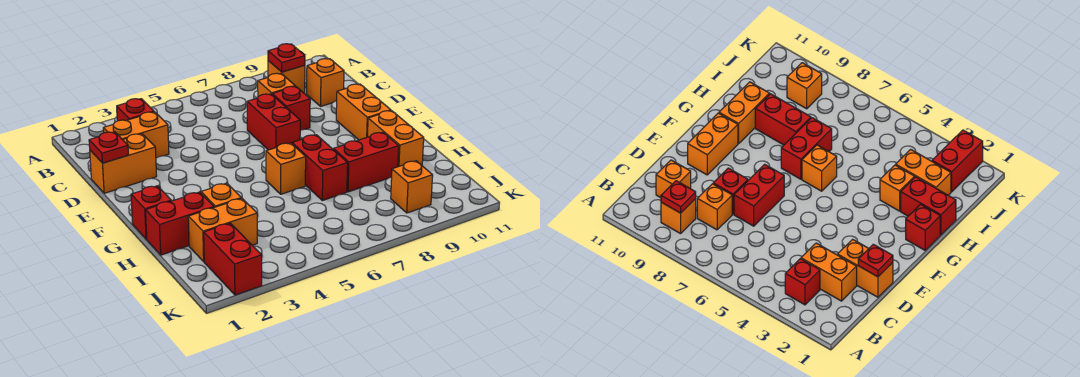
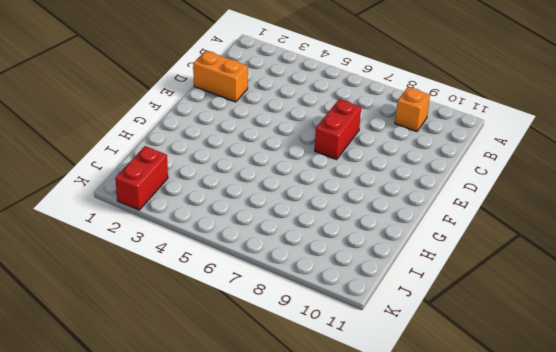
none -> red 1x1 brick [117,99,154,121]
none -> orange 1x2 brick [103,112,169,158]
none -> orange 1x1 brick [258,73,295,97]

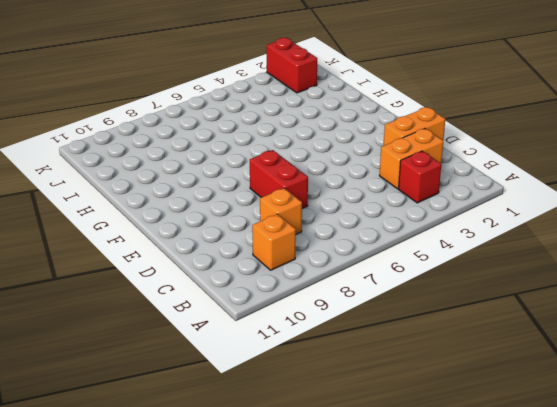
none -> orange 1x1 brick [307,59,344,106]
none -> red 1x1 brick [272,86,310,130]
none -> orange 1x2 brick [336,84,391,140]

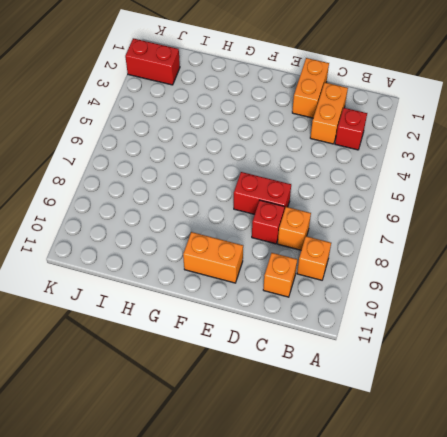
none -> red 1x1 brick [131,186,171,239]
none -> orange 1x1 brick [266,143,306,194]
none -> red 1x2 brick [292,135,348,201]

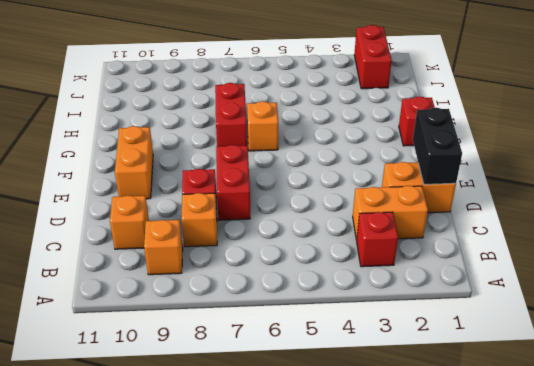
black 1x2 brick [413,108,462,184] -> red 1x1 plate [89,132,128,163]
none -> orange 1x2 brick [368,111,424,167]
none -> red 1x2 brick [146,192,214,255]
none -> orange 1x1 brick [201,183,241,207]

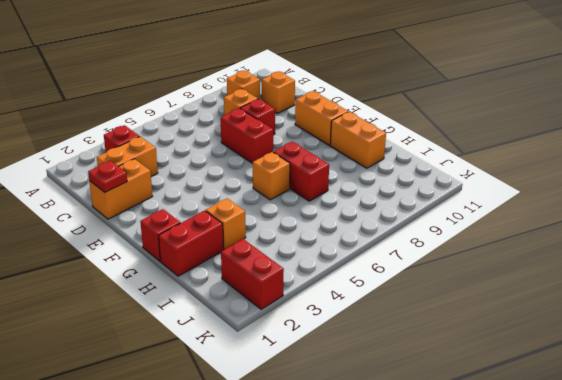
none -> red 1x2 brick [333,132,399,192]
none -> orange 1x2 brick [188,198,257,262]
none -> orange 1x1 brick [391,161,433,213]

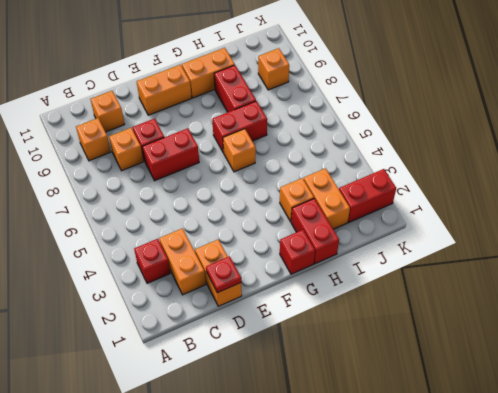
none -> red 1x1 plate [268,44,305,72]

